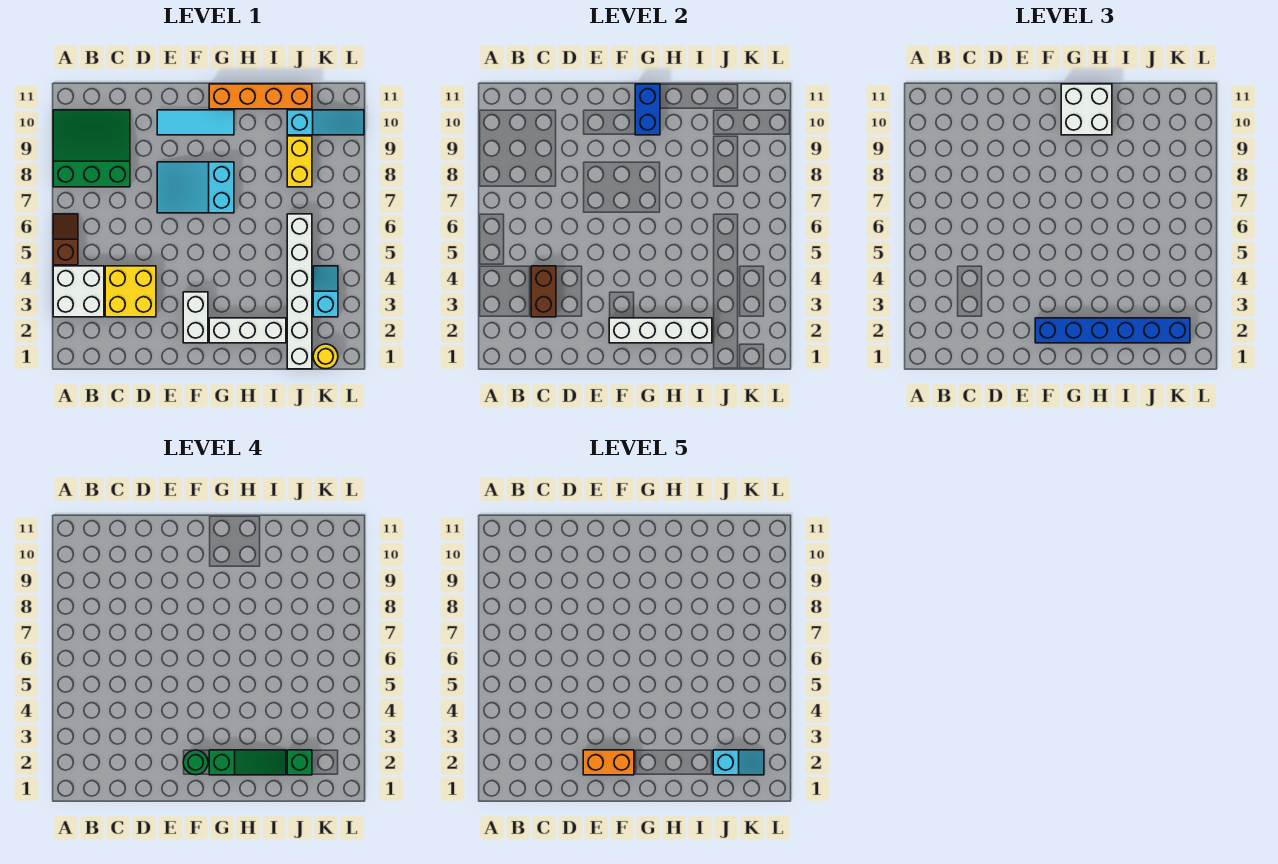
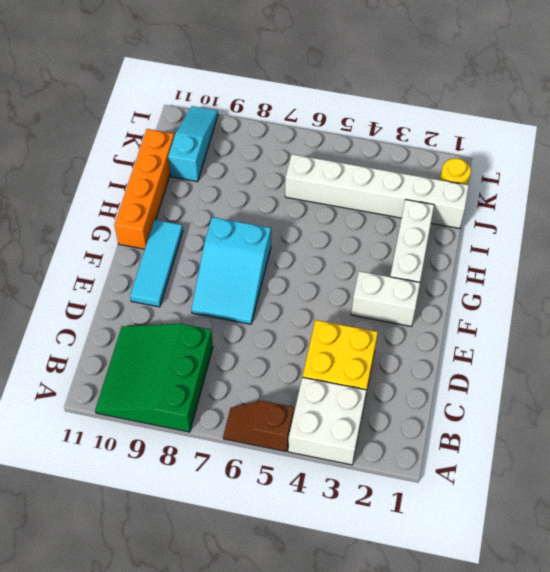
none -> yellow 1x2 brick [287,136,312,187]
none -> cyan 1x2 slope [313,266,338,317]
none -> brown 1x2 brick [531,266,556,317]

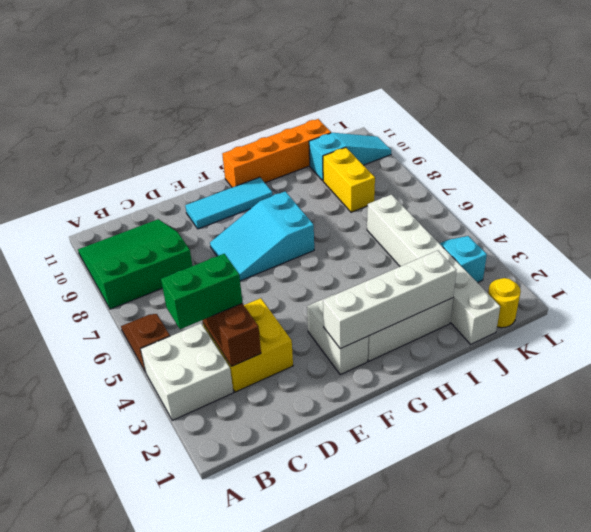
green 1x2 brick [161,254,242,329] -> none
none -> blue 1x2 brick [635,84,660,135]
none -> blue 1x6 brick [1035,318,1190,343]
none -> white 2x2 brick [1061,84,1112,135]

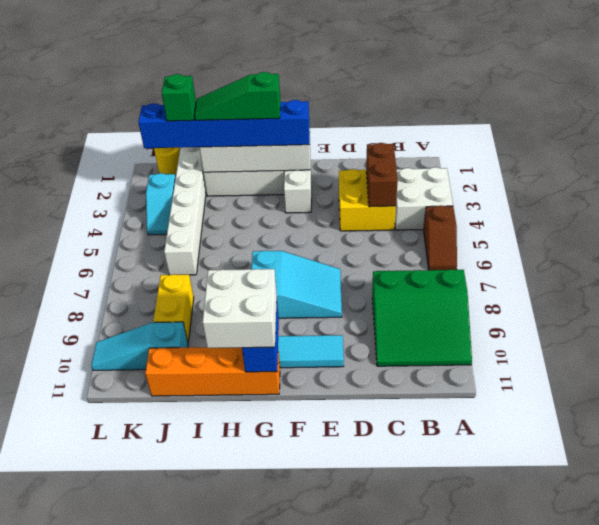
none -> green 1x1 round brick [183,750,208,775]
none -> orange 1x2 brick [583,750,634,775]
none -> cyan 1x2 slope [713,750,764,775]

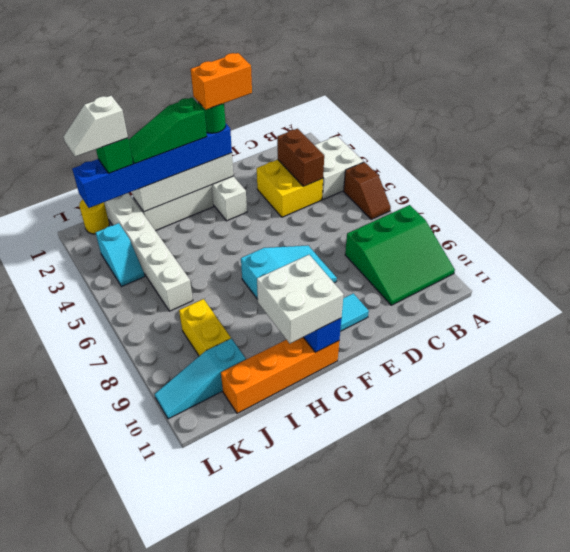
white 1x2 slope [63,96,128,157] -> cyan 1x2 slope [713,750,764,775]

